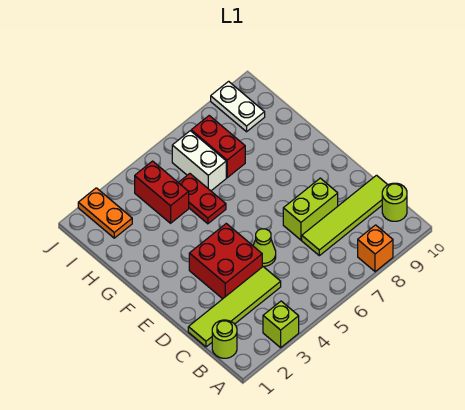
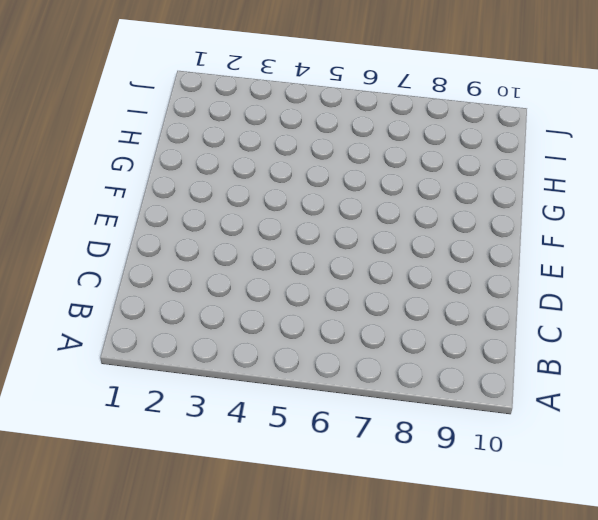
none -> lime 1x1 brick [263,301,299,348]
none -> orange 1x1 brick [358,225,393,272]
none -> lime 1x1 round brick [212,320,237,358]

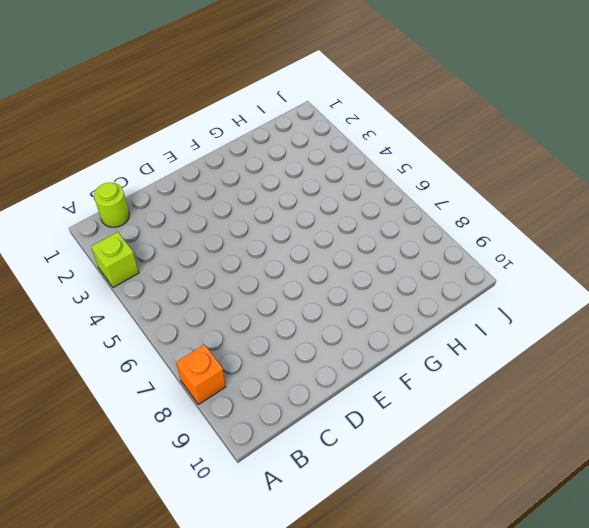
none -> lime 1x1 round brick [382,183,407,221]
none -> lime 1x4 tile [188,267,281,347]
none -> lime 1x4 tile [302,175,388,256]

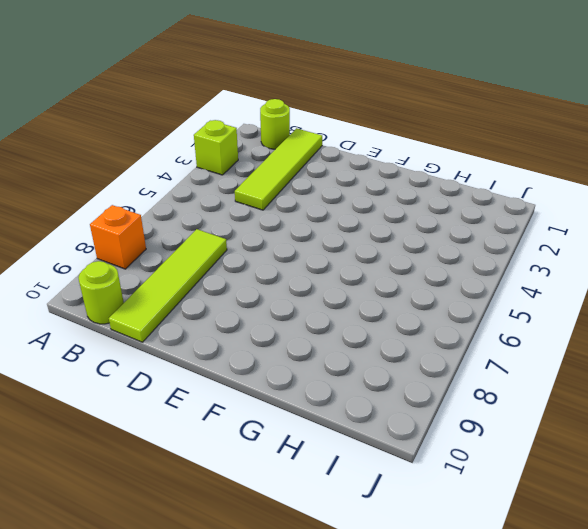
none -> red 2x2 brick [189,224,262,299]
none -> lime 1x1 cone [253,229,276,266]
none -> lime 1x2 brick [283,178,338,240]

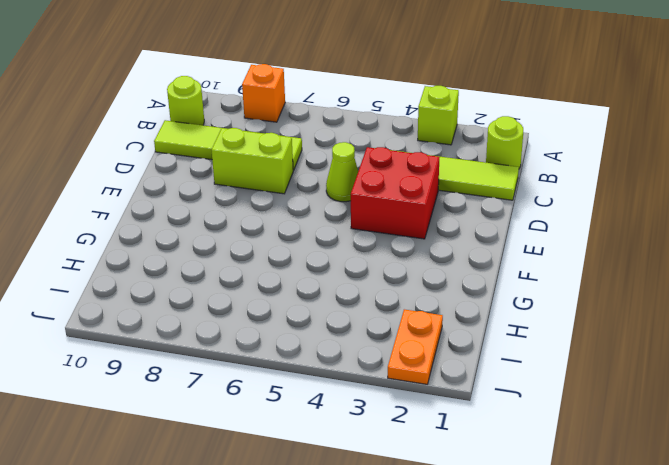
none -> red 1x2 plate [178,174,226,224]
none -> red 1x2 brick [135,161,189,223]
none -> white 1x2 brick [172,131,226,191]

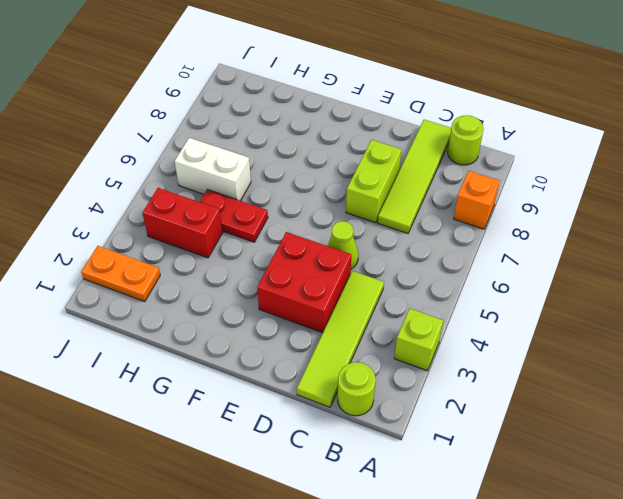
none -> red 1x2 brick [191,116,245,178]
none -> white 1x2 plate [211,81,265,132]

